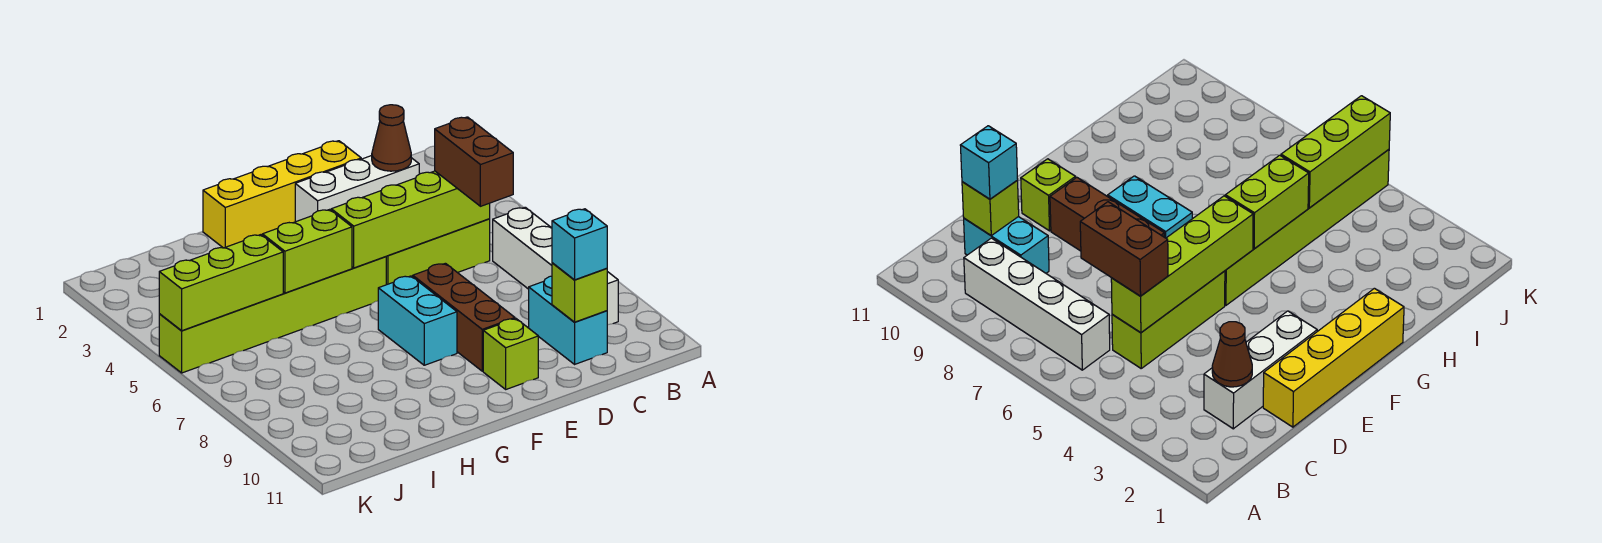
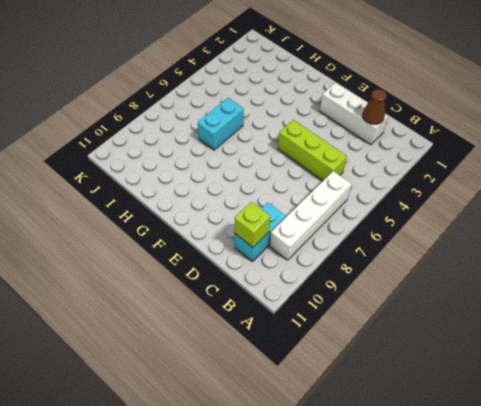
cyan 1x2 brick [198,98,244,150] -> cyan 1x2 brick moved to [378,276,457,365]
none -> yellow 1x4 brick [203,141,361,248]
none -> brown 1x3 brick [413,263,515,371]
none -> lime 1x1 brick [483,319,538,389]

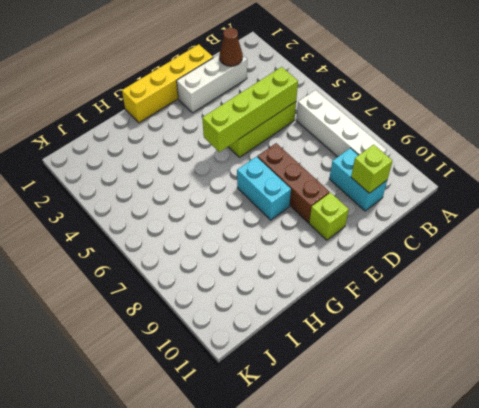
none -> lime 1x6 brick [159,257,386,373]
none -> lime 1x2 brick [263,209,352,293]
none -> lime 1x3 brick [159,235,283,331]

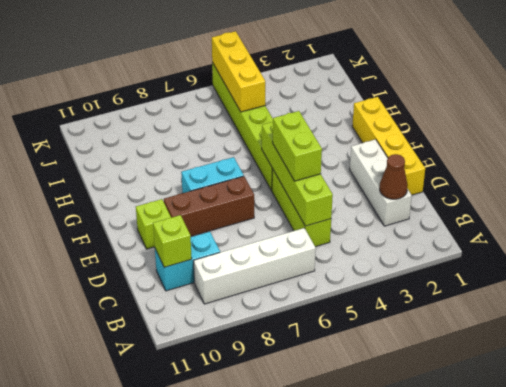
lime 1x2 brick [273,111,322,181] -> lime 1x2 brick moved to [263,209,352,293]
yellow 1x3 brick [212,31,265,112] -> lime 1x3 brick [159,235,283,331]
none -> brown 1x2 brick [435,117,513,206]
none -> cyan 1x1 brick [552,209,607,280]

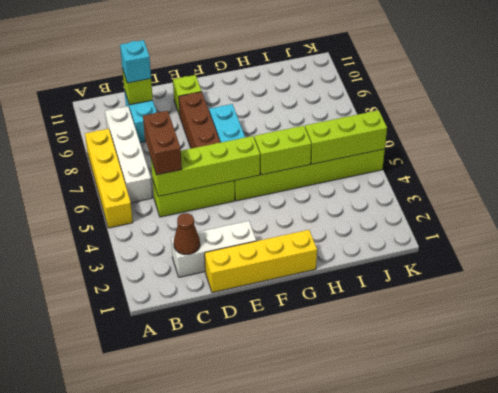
yellow 1x4 brick [85,129,133,228] -> none

